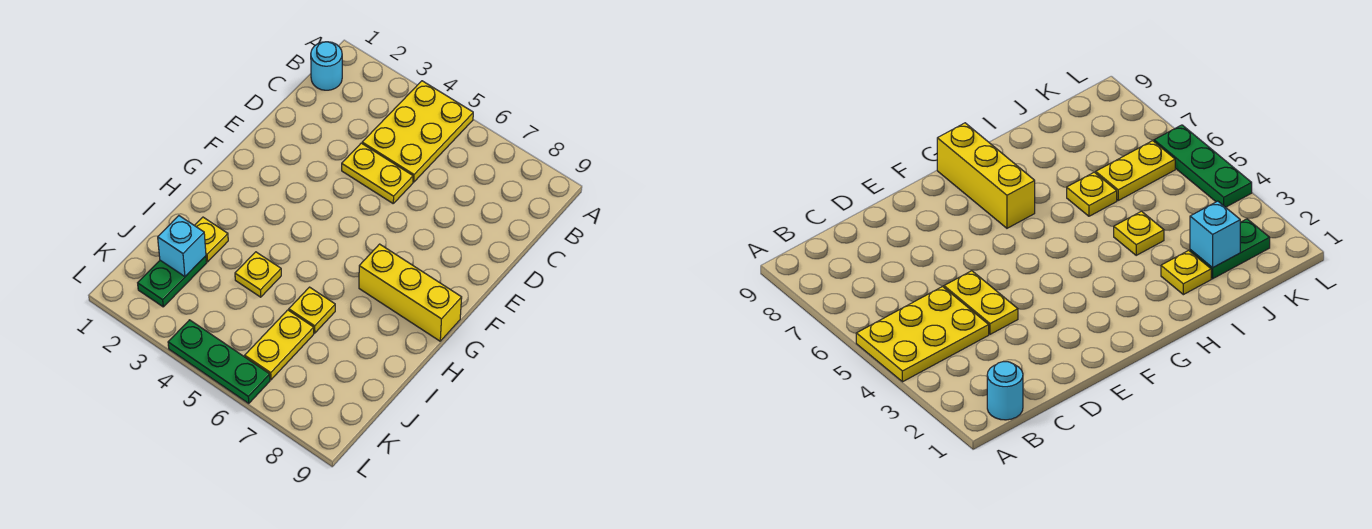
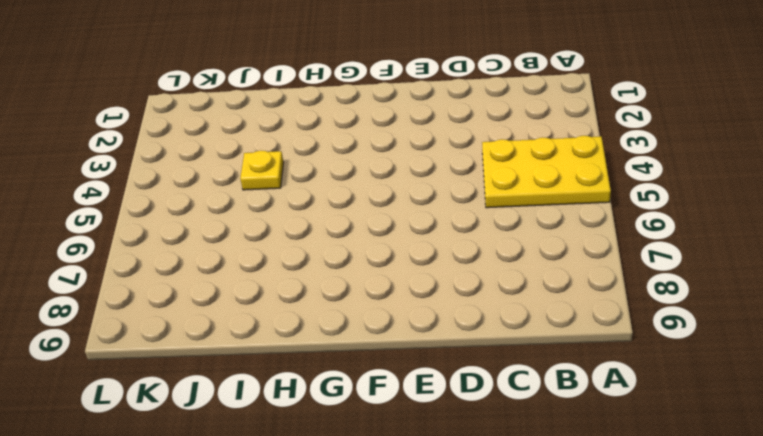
none -> cyan 1x1 round brick [311,42,342,90]
none -> yellow 1x2 plate [342,143,413,203]

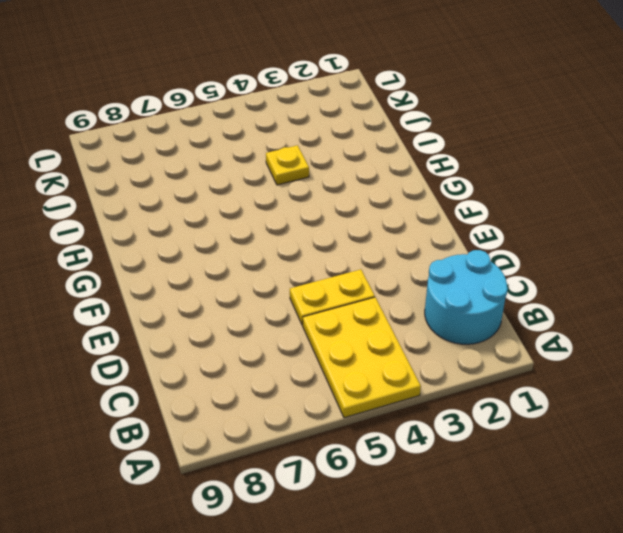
cyan 2x2 round brick [425,250,508,344] -> cyan 1x1 round brick [311,42,342,90]
none -> yellow 1x3 brick [359,244,462,341]
none -> yellow 1x1 plate [194,217,228,262]

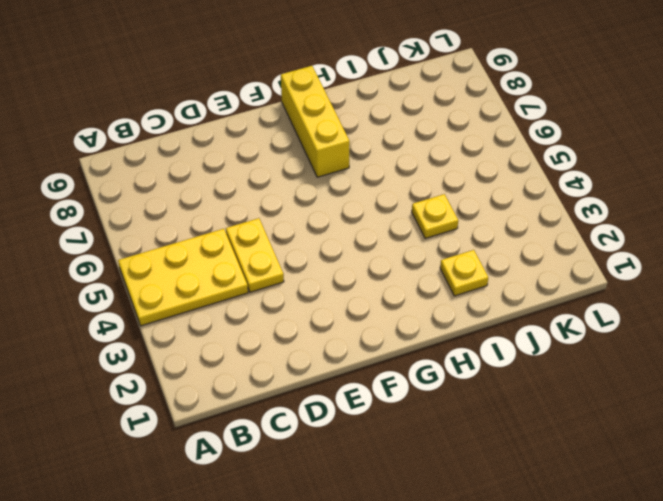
none -> cyan 1x1 round brick [311,42,342,90]
none -> yellow 1x1 plate [289,287,335,333]

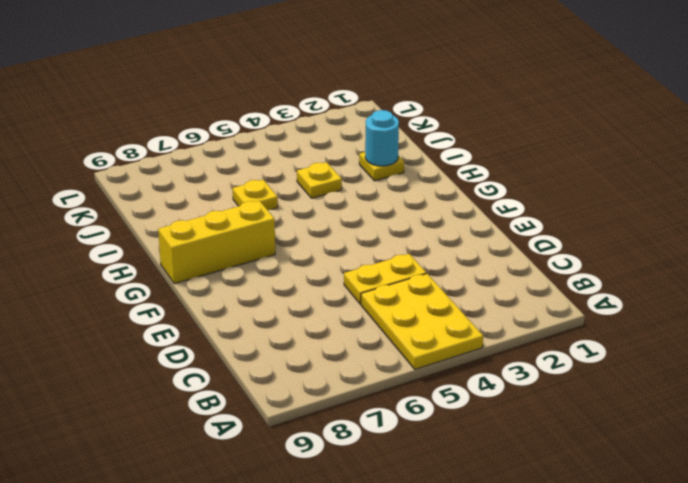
cyan 1x1 round brick [365,110,399,166] -> cyan 1x1 round brick moved to [311,42,342,90]
none -> green 1x2 plate [138,256,207,307]
none -> yellow 1x2 plate [245,310,314,380]

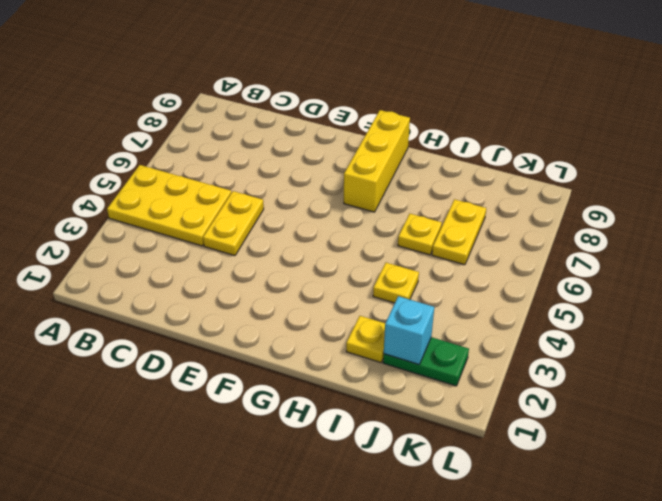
yellow 1x2 plate [432,199,486,265] -> yellow 1x2 plate turned to [245,310,314,380]
none -> cyan 1x1 round brick [311,42,342,90]
none -> green 1x3 plate [168,320,270,403]

